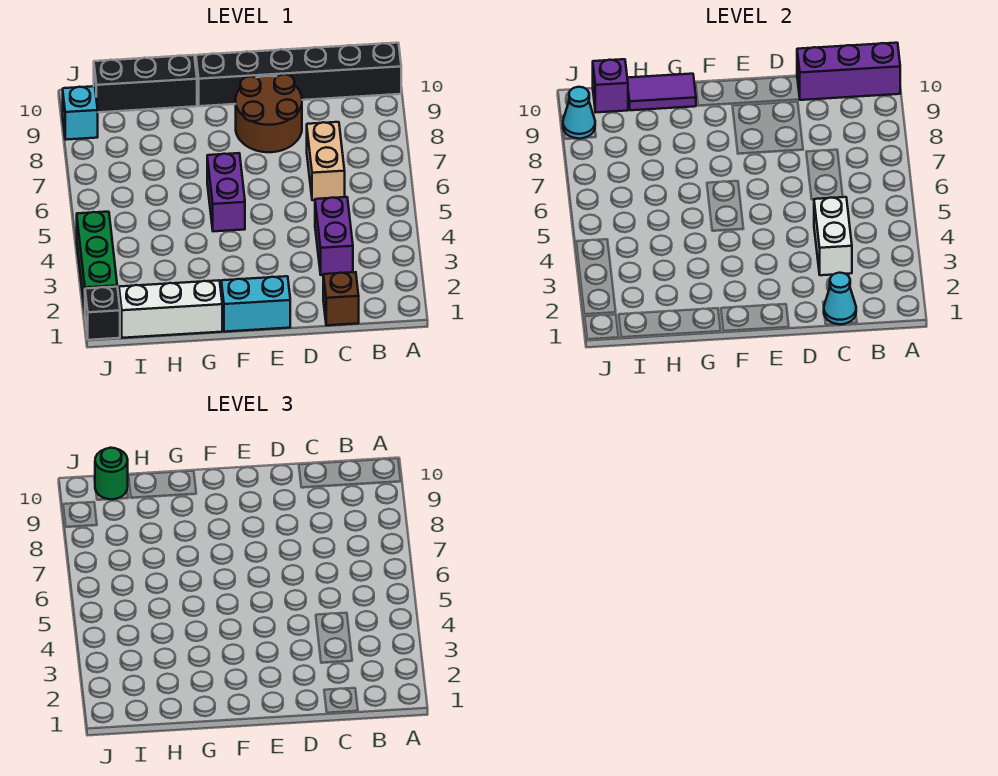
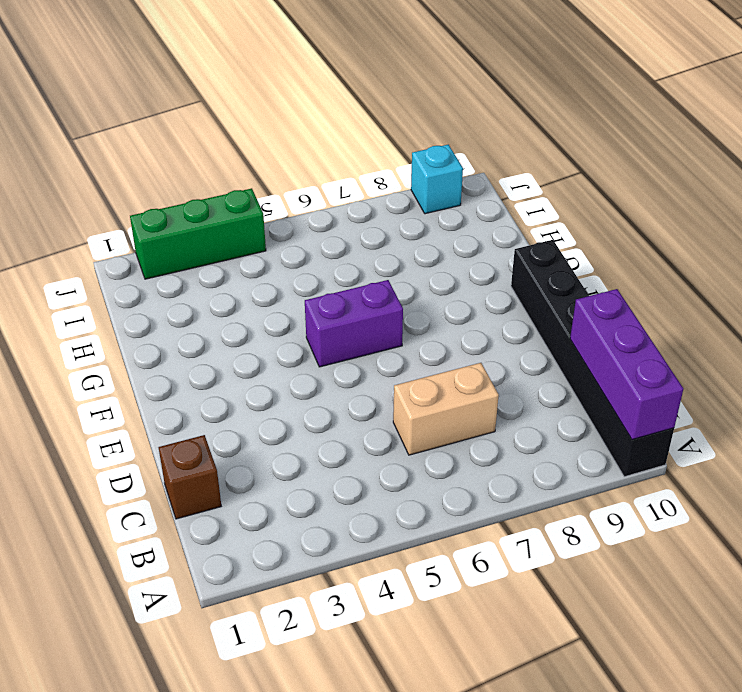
none -> purple 1x2 brick [315,197,353,275]
none -> brown 2x2 round brick [236,74,302,152]
none -> cyan 1x2 brick [221,276,290,332]

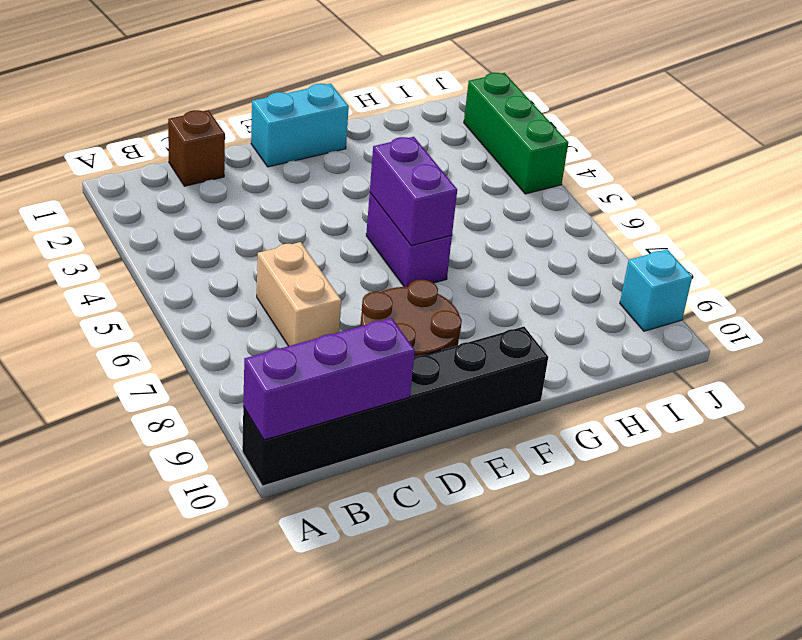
purple 1x2 brick [370,137,457,246] -> purple 1x2 brick moved to [315,197,353,275]
none -> white 1x3 brick [119,280,222,338]
none -> black 1x3 brick [94,55,197,112]
none -> black 1x1 brick [85,287,120,340]

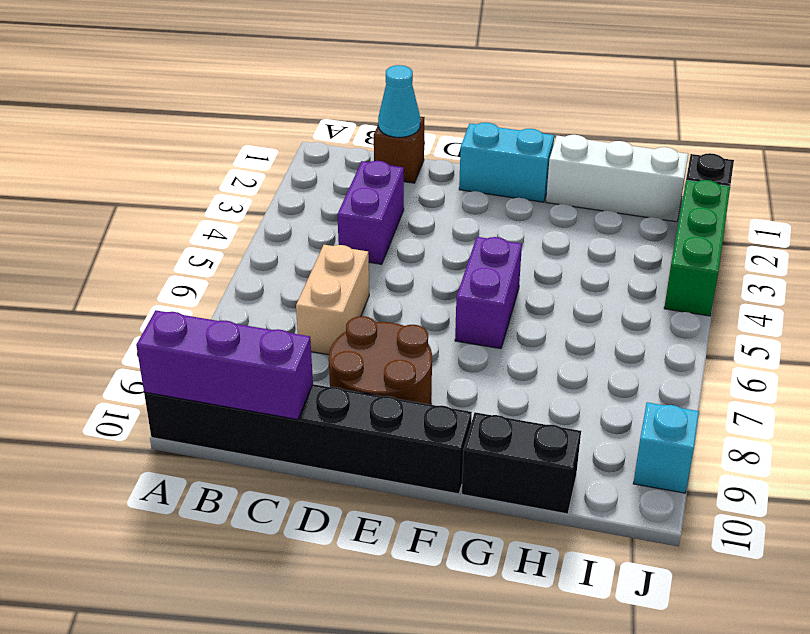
black 1x2 brick [462,412,581,514] -> black 1x3 brick [94,55,197,112]
none -> white 1x2 brick [814,197,852,275]
none -> purple 1x2 tile [627,74,696,110]
none -> purple 1x1 brick [593,59,628,112]

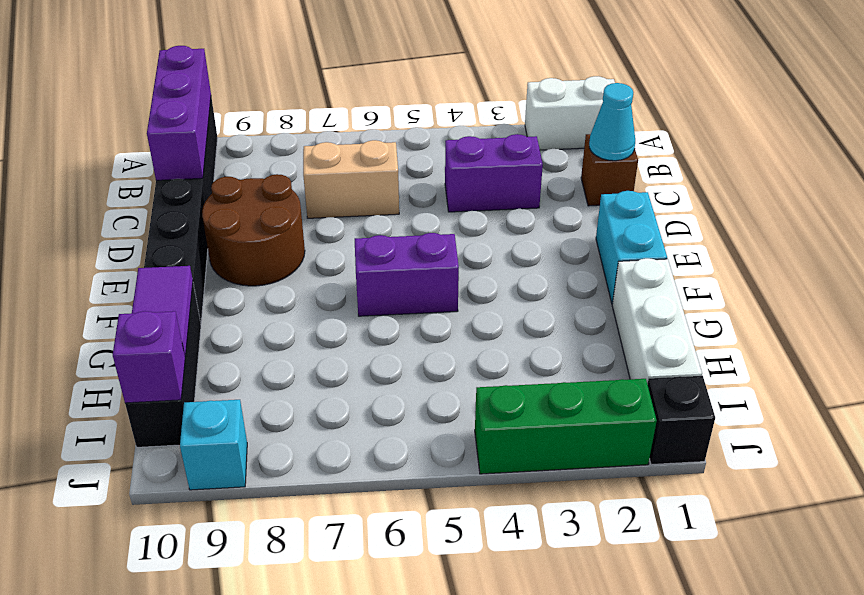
white 1x2 brick [525,76,615,150] -> white 1x2 brick moved to [814,197,852,275]
none -> cyan 1x1 cone [563,87,595,139]
none -> green 1x1 round brick [95,448,128,499]

